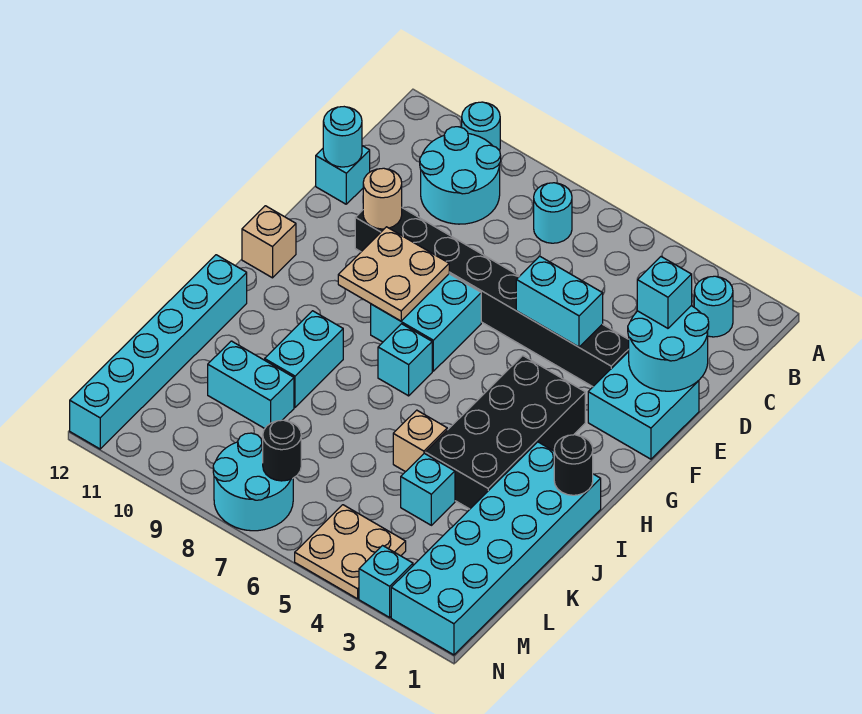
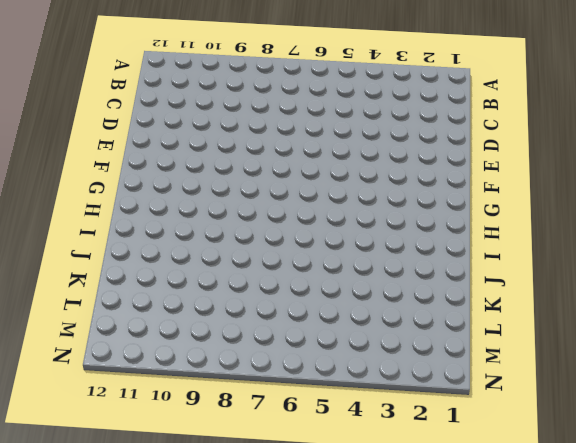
none -> cyan 1x1 round brick [462,102,500,151]
none -> cyan 1x1 round brick [694,276,733,337]
none -> cyan 1x1 round brick [534,183,572,243]

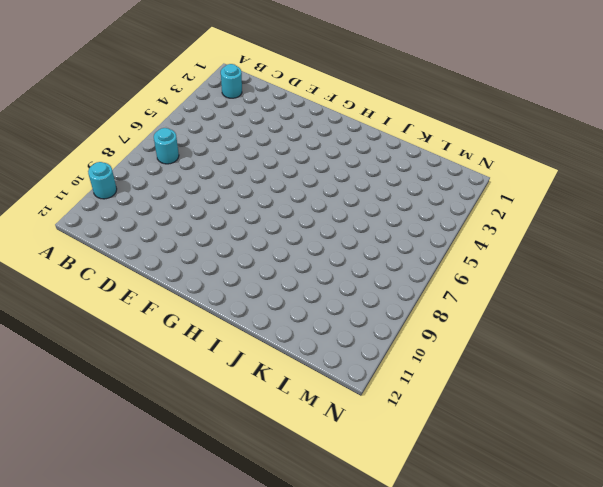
none -> cyan 2x2 round brick [420,127,501,224]
none -> cyan 1x1 brick [316,146,370,204]
none -> cyan 2x2 brick [588,352,699,459]

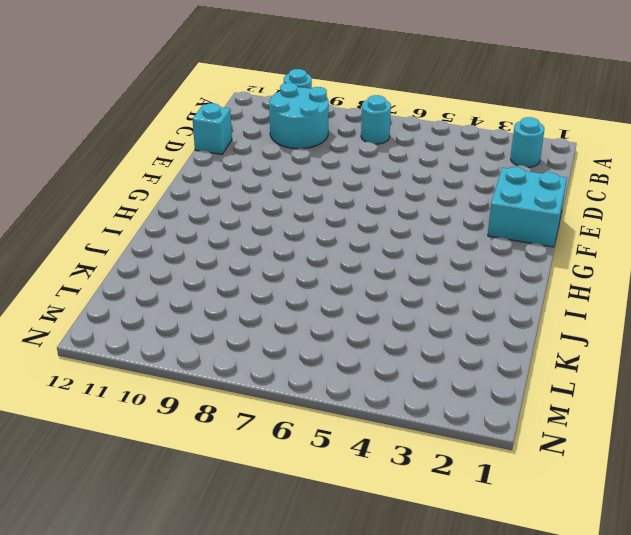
none -> black 1x8 brick [355,208,629,387]
none -> cyan 2x2 brick [371,274,481,371]
none -> black 2x4 brick [425,356,585,509]

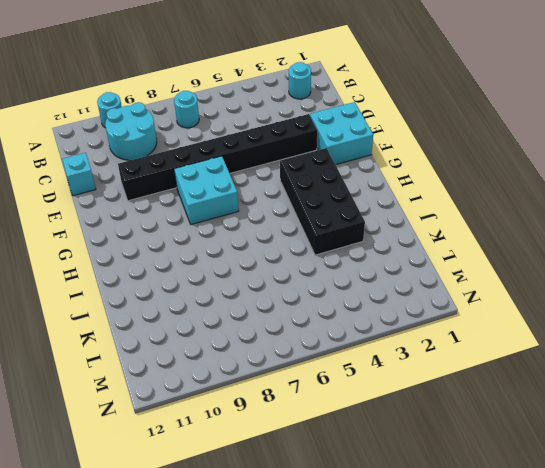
none -> tan 1x1 brick [242,206,296,278]
none -> cyan 1x1 brick [378,324,432,396]
none -> cyan 2x6 brick [391,442,601,655]

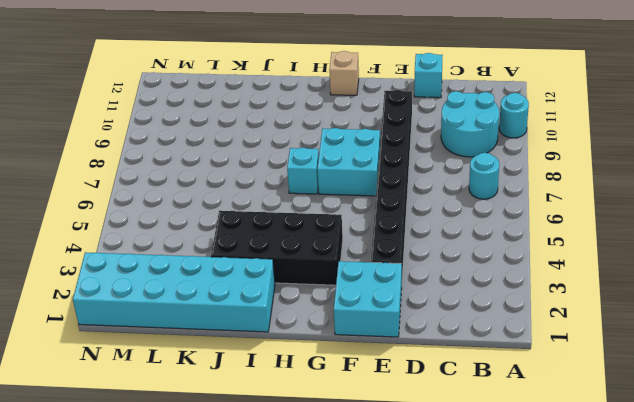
none -> cyan 1x1 round brick [694,276,733,337]
none -> cyan 1x2 brick [265,311,343,407]
none -> cyan 1x6 brick [70,255,247,449]

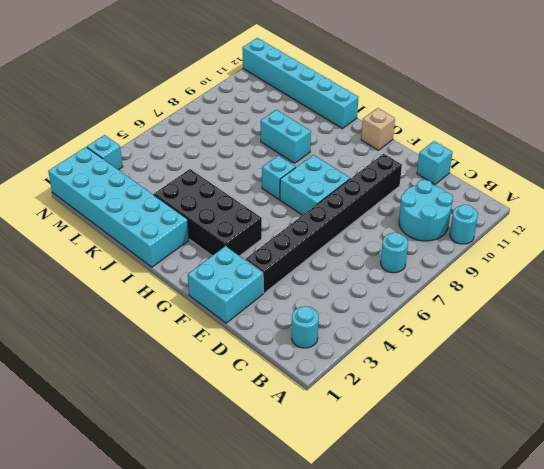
none -> tan 1x1 brick [393,410,447,472]
none -> cyan 1x1 brick [401,453,455,525]
none -> cyan 1x2 brick [208,341,294,428]

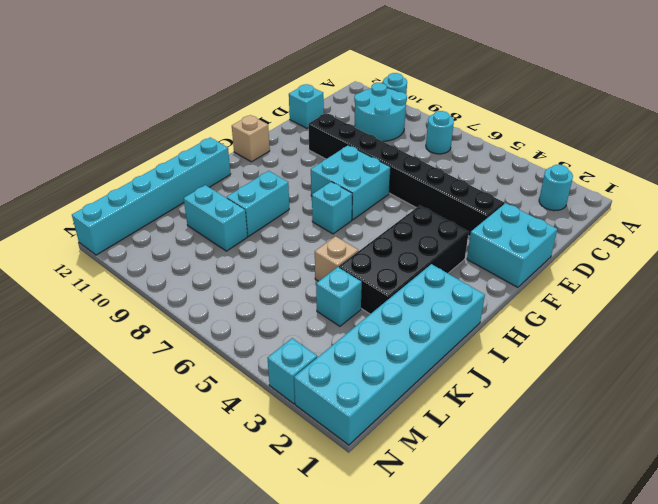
none -> tan 2x2 plate [295,505,406,599]
none -> cyan 2x2 round brick [213,433,293,531]
none -> cyan 2x2 round brick [628,306,709,391]

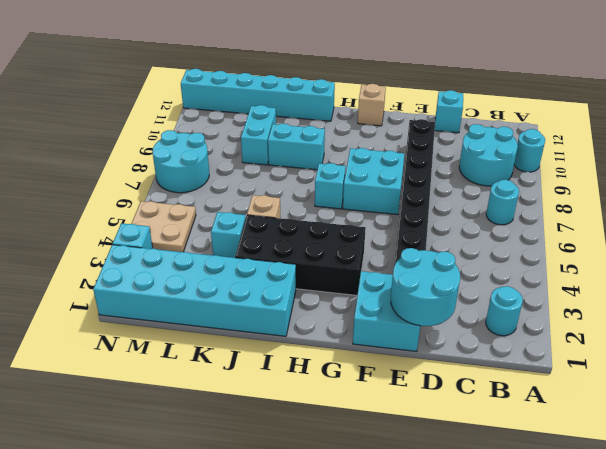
none -> cyan 1x1 round brick [323,107,362,167]
none -> cyan 1x2 brick [516,256,603,347]
none -> tan 1x1 round brick [363,168,402,229]

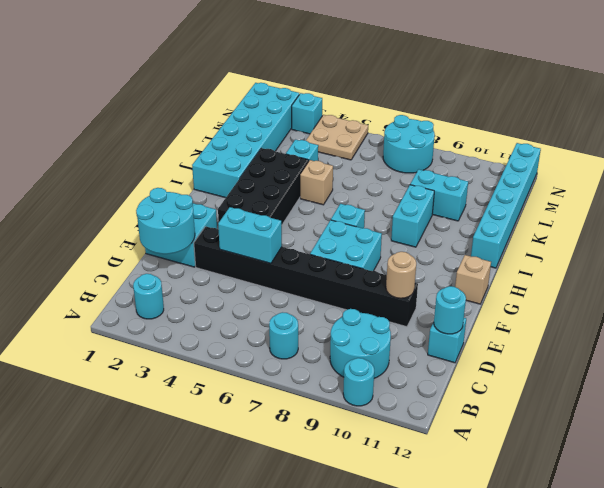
none -> tan 2x2 plate [338,227,449,321]
none -> black 1x1 round brick [554,435,593,495]
none -> black 1x1 round brick [263,420,301,481]

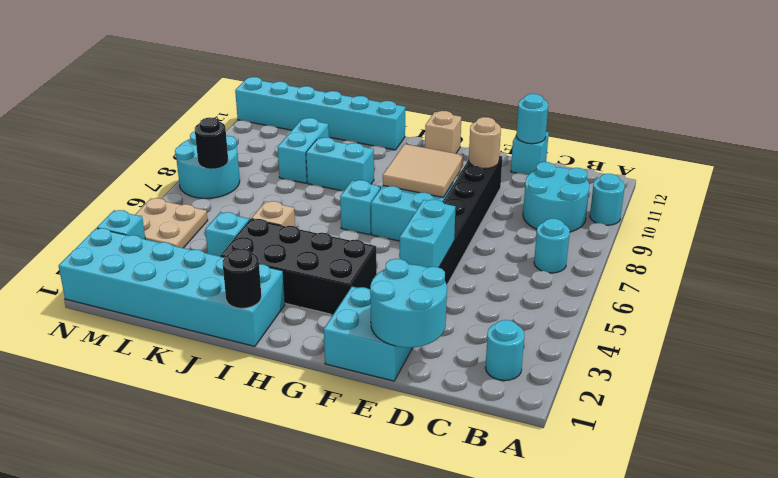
tan 2x2 tile [383,144,463,197] -> tan 2x2 plate [338,227,449,321]
none -> cyan 1x1 brick [637,257,692,328]

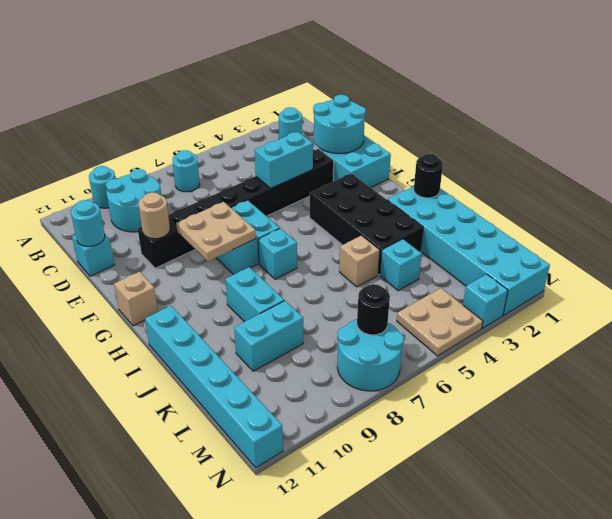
none -> cyan 1x1 brick [637,257,692,328]

